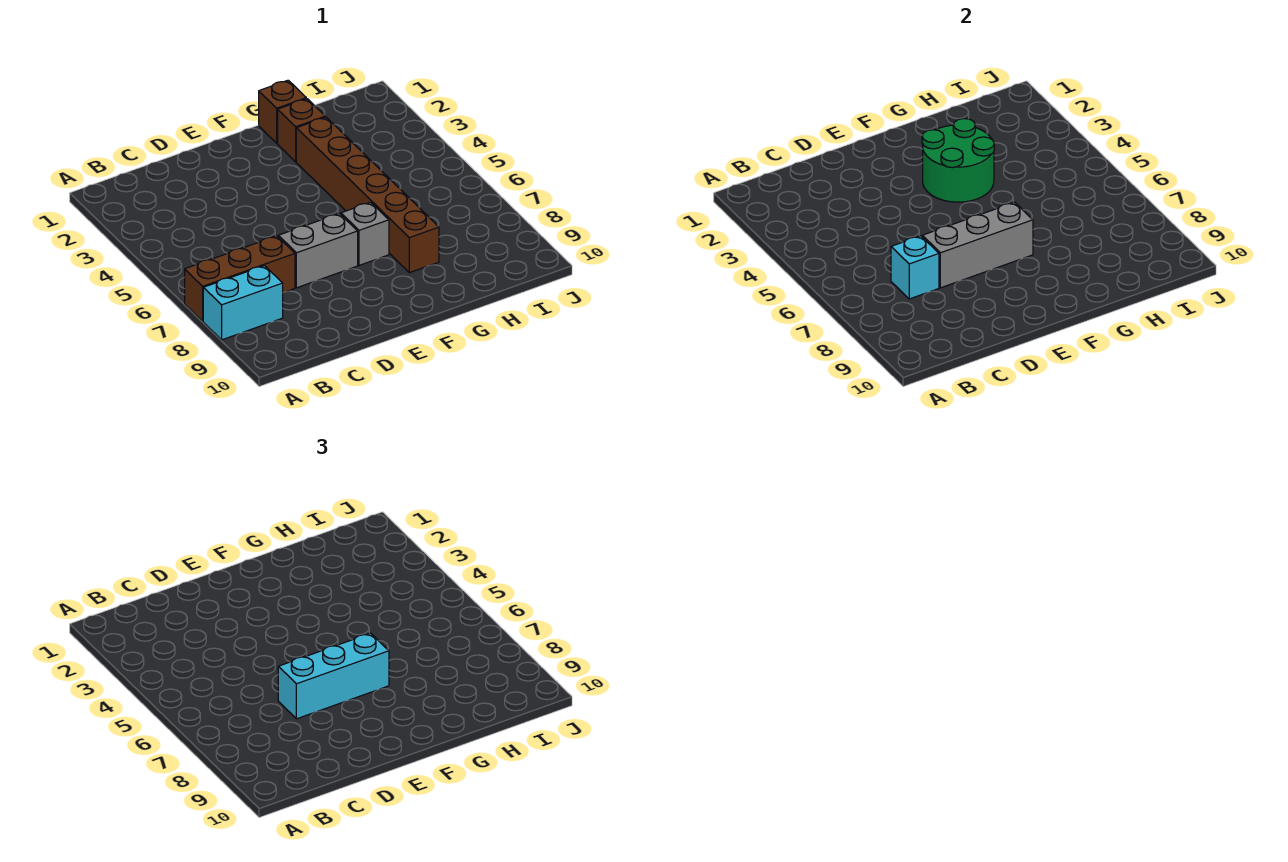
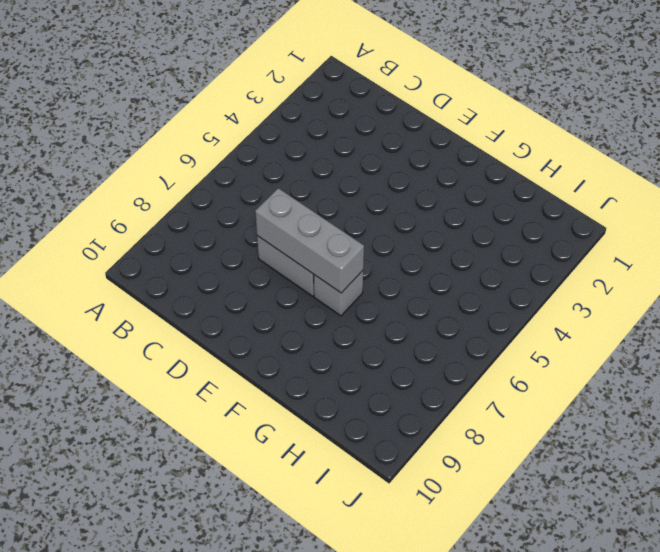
none -> brown 1x3 brick [185,236,295,321]
none -> cyan 1x2 brick [203,266,283,340]

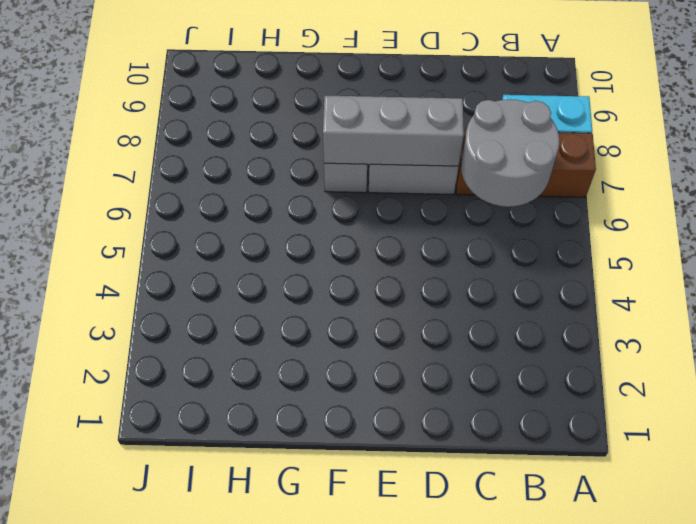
grey 2x2 round brick [461,99,559,207] -> cyan 1x1 brick [891,236,939,299]
none -> brown 1x1 brick [259,80,306,143]
none -> brown 1x1 brick [278,99,325,162]

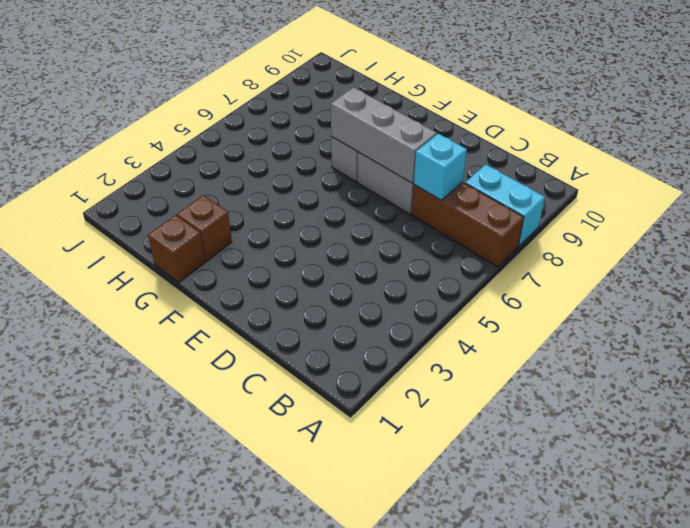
none -> brown 1x6 brick [296,117,439,273]
none -> green 2x2 round brick [922,119,994,202]

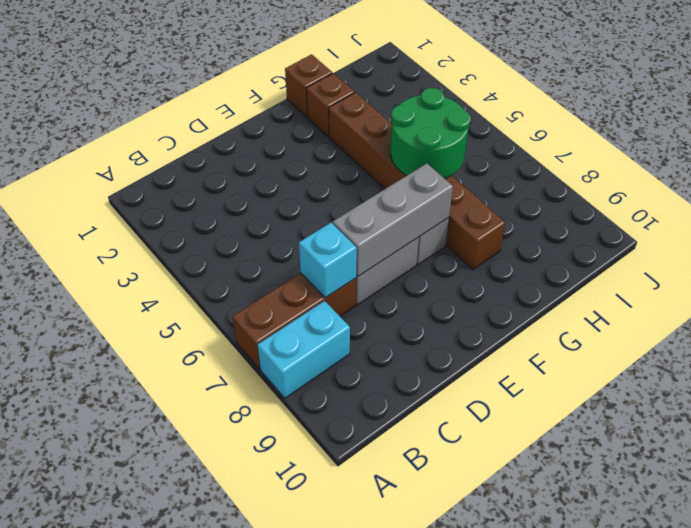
green 2x2 round brick [391,88,471,179] -> green 2x2 round brick moved to [922,119,994,202]
none -> cyan 1x3 brick [278,633,389,719]

